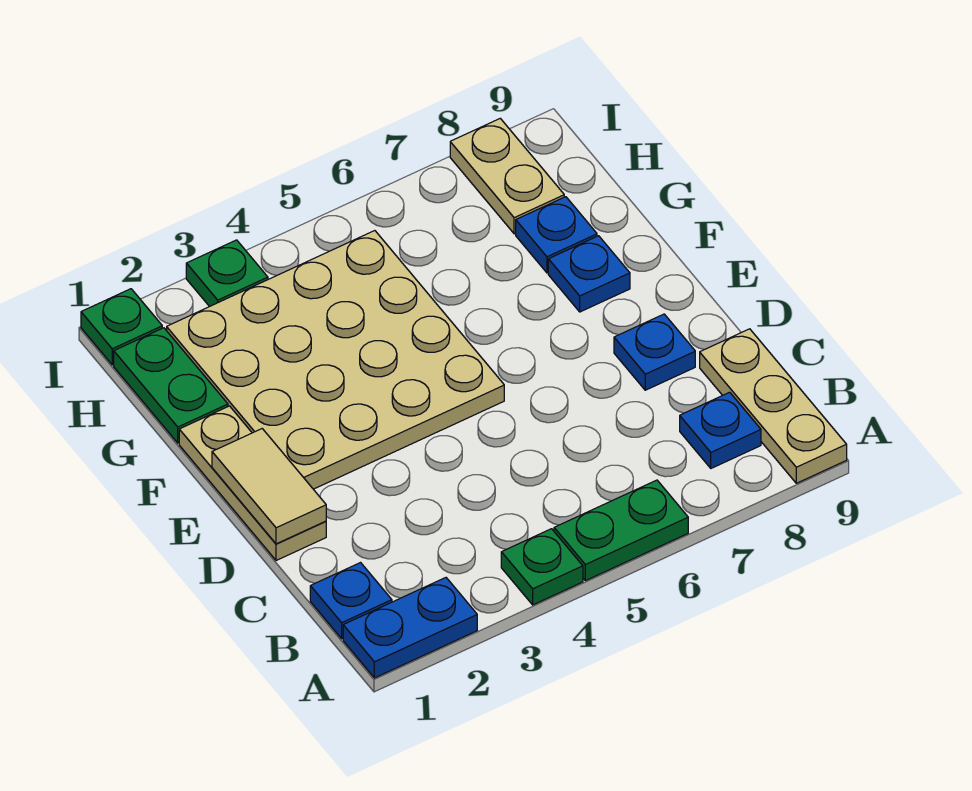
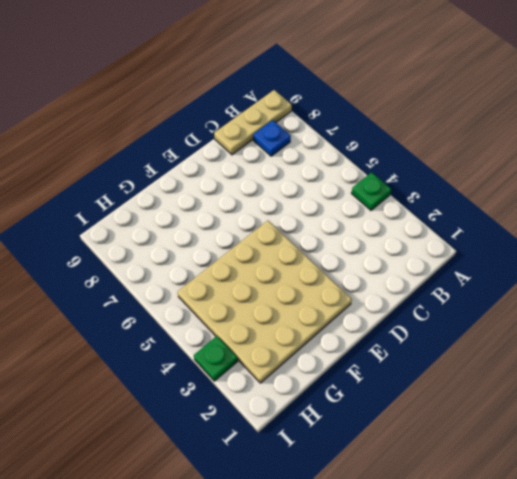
none -> blue 1x2 plate [343,578,477,678]
none -> green 1x2 plate [554,480,688,581]
none -> blue 1x1 plate [310,563,392,639]

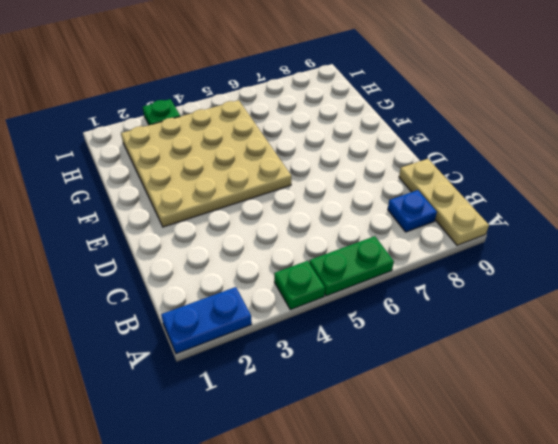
none -> blue 1x1 plate [310,563,392,639]
none -> tan 1x3 plate [179,406,326,561]
none -> blue 1x1 plate [614,314,695,390]

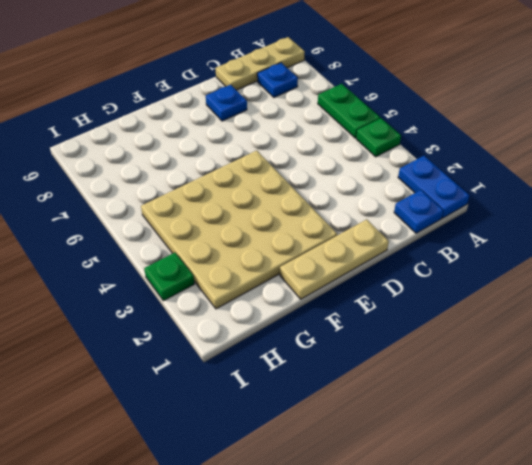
none -> blue 1x1 plate [548,236,630,312]
none -> green 1x2 plate [114,328,228,443]
none -> blue 1x1 plate [516,197,597,273]

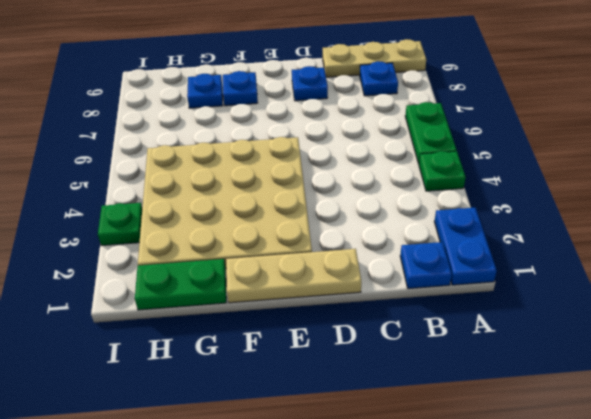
none -> tan 1x2 plate [450,118,564,234]
none -> green 1x1 plate [81,289,162,365]
none -> tan 1x2 tile [212,429,326,544]

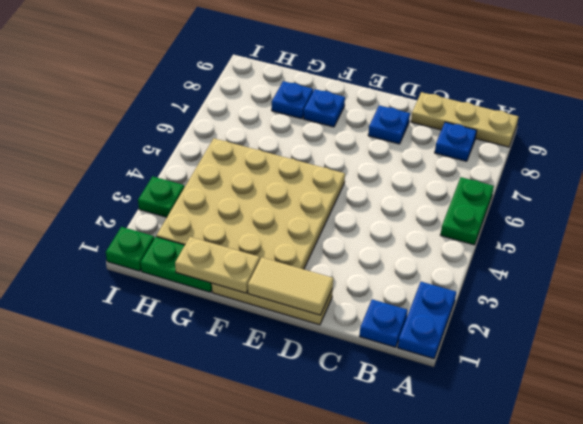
tan 1x2 plate [175,237,260,293] -> tan 1x2 plate moved to [450,118,564,234]
none -> green 1x1 plate [501,529,583,605]

